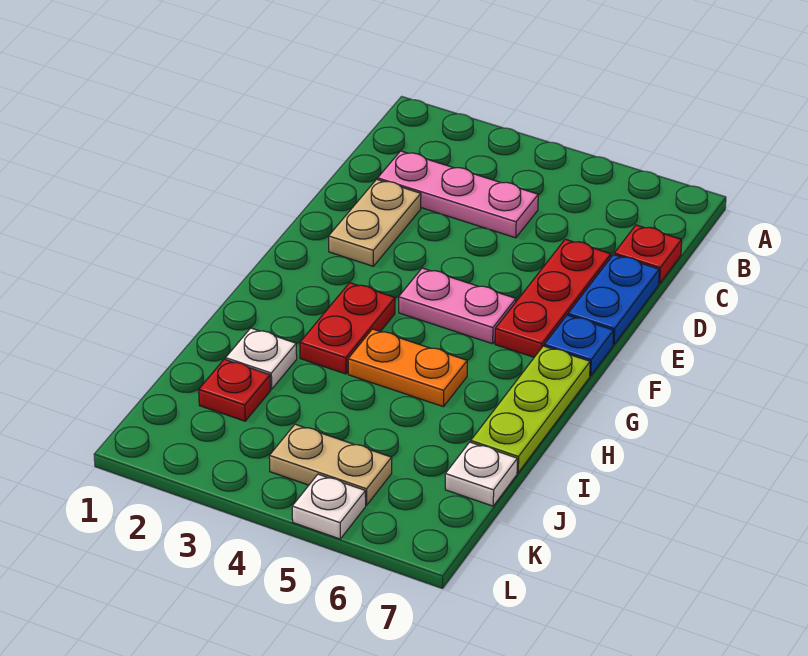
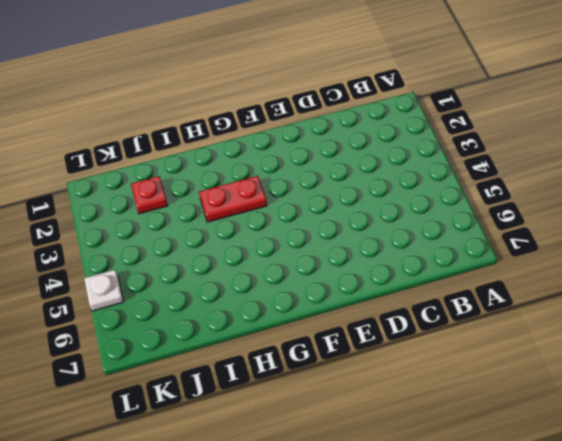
none -> pink 1x3 plate [378,151,538,238]
none -> red 1x1 plate [614,225,682,284]
none -> tan 1x2 plate [329,179,421,266]

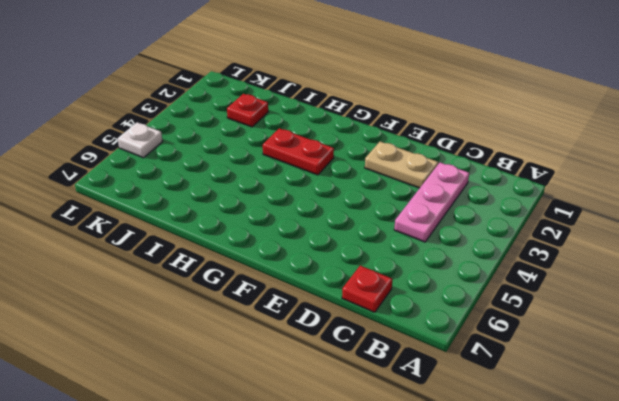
none -> red 1x3 plate [495,239,611,357]
none -> blue 1x2 plate [568,255,659,345]
none -> pink 1x2 plate [399,268,516,344]

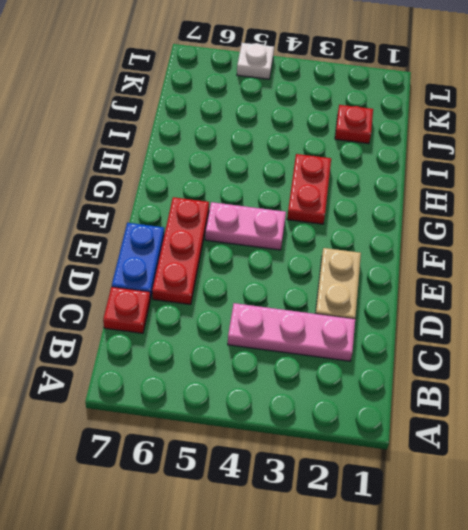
none -> blue 1x1 plate [544,315,614,376]
none -> lime 1x3 plate [471,346,590,473]
none -> orange 1x2 plate [348,329,467,407]

